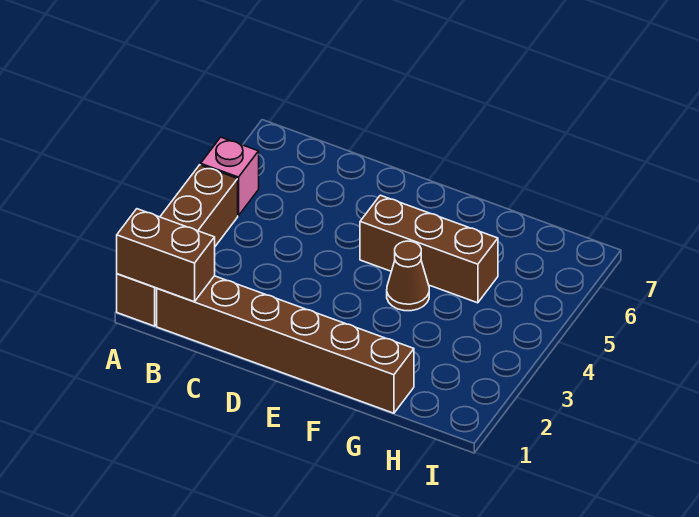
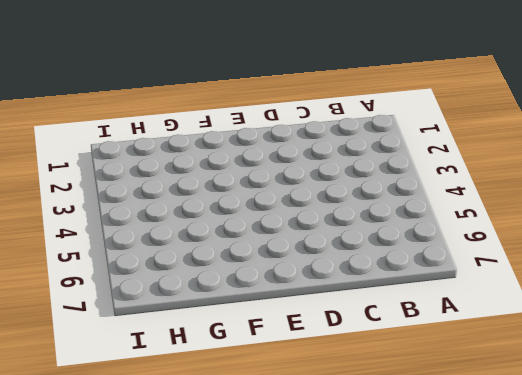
none -> brown 1x4 brick [117,165,238,326]
none -> pink 1x1 brick [201,137,259,216]

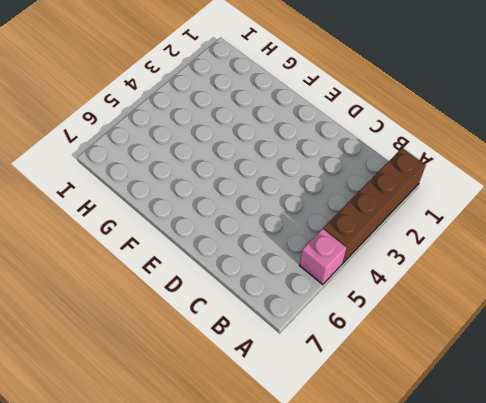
none -> brown 1x6 brick [157,276,414,413]
none -> brown 1x3 brick [360,195,498,303]

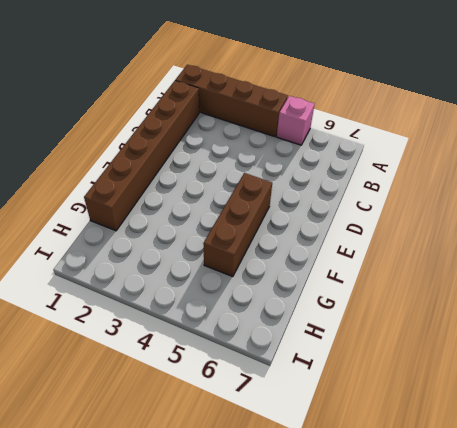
none -> brown 1x1 cone [387,241,429,311]
none -> brown 1x2 brick [117,209,215,302]

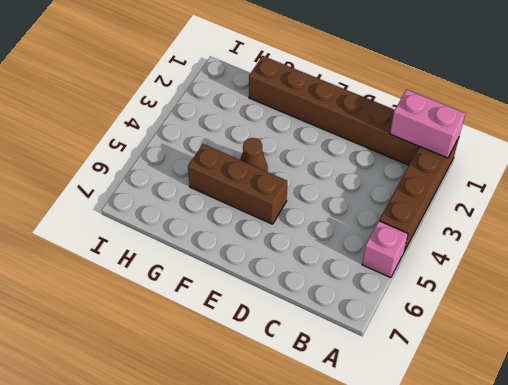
pink 1x2 brick [390,90,465,158] -> brown 1x2 brick [117,209,215,302]

